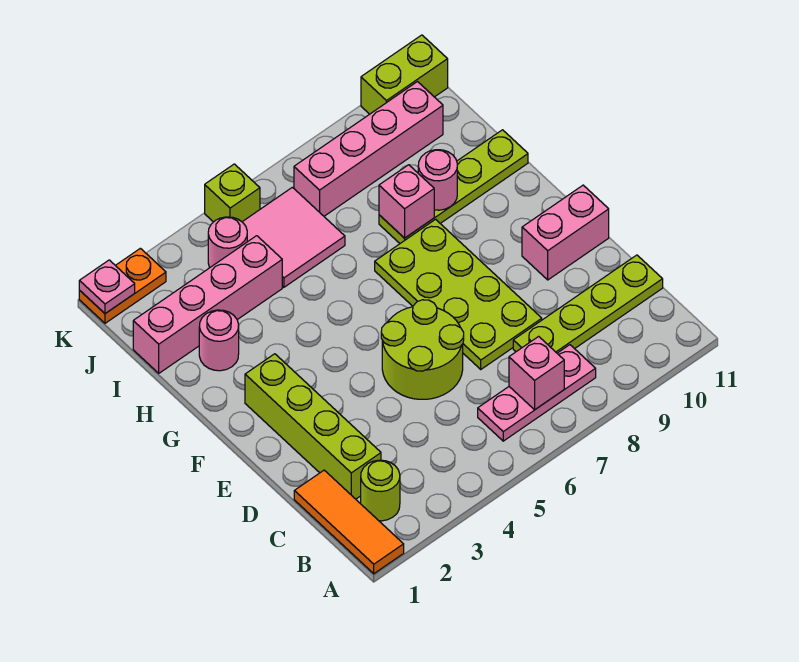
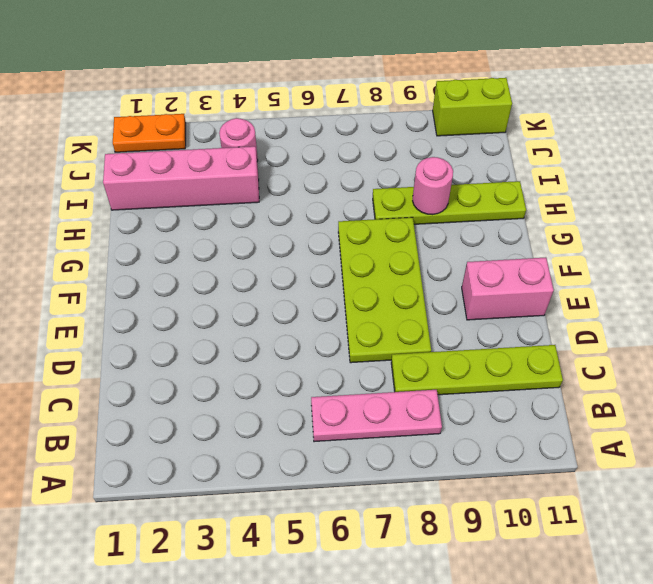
none -> orange 1x3 tile [294,470,404,574]
none -> lime 1x1 round brick [361,460,400,521]
none -> lime 1x4 brick [245,354,381,499]

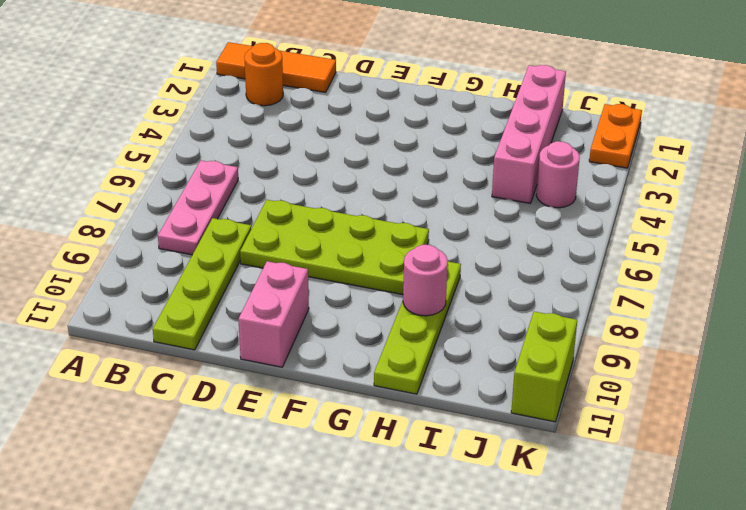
orange 1x1 round brick [244,43,283,106] -> lime 1x1 round brick [361,460,400,521]
none -> lime 1x4 brick [245,354,381,499]
none -> lime 2x2 round brick [381,300,464,399]
none -> pink 1x1 round brick [199,310,239,371]

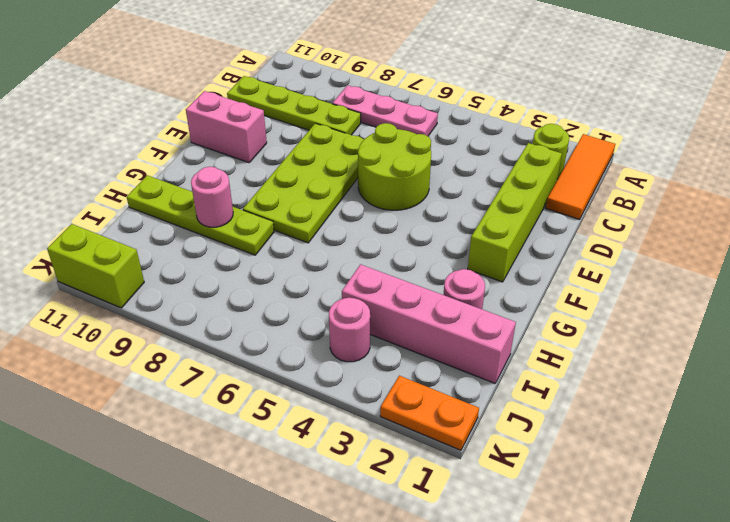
none -> pink 2x2 tile [243,187,345,287]
none -> pink 1x4 brick [294,82,443,216]
none -> lime 1x1 brick [205,164,260,222]

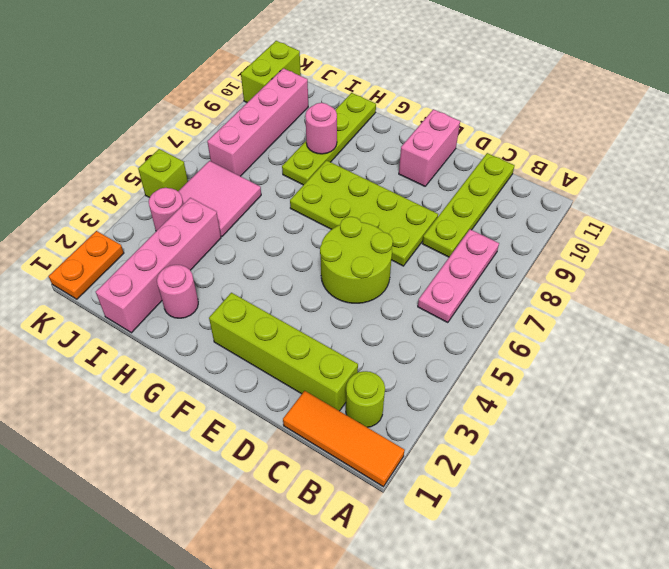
none -> pink 1x1 brick [509,336,564,410]
none -> pink 1x1 brick [379,165,434,238]
none -> pink 1x1 plate [79,260,135,314]

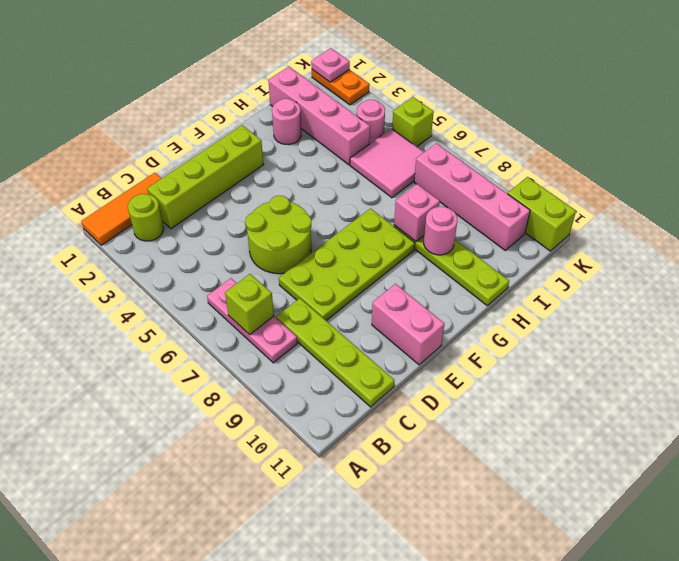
lime 1x1 brick [225,274,274,335] -> pink 1x1 brick [509,336,564,410]

